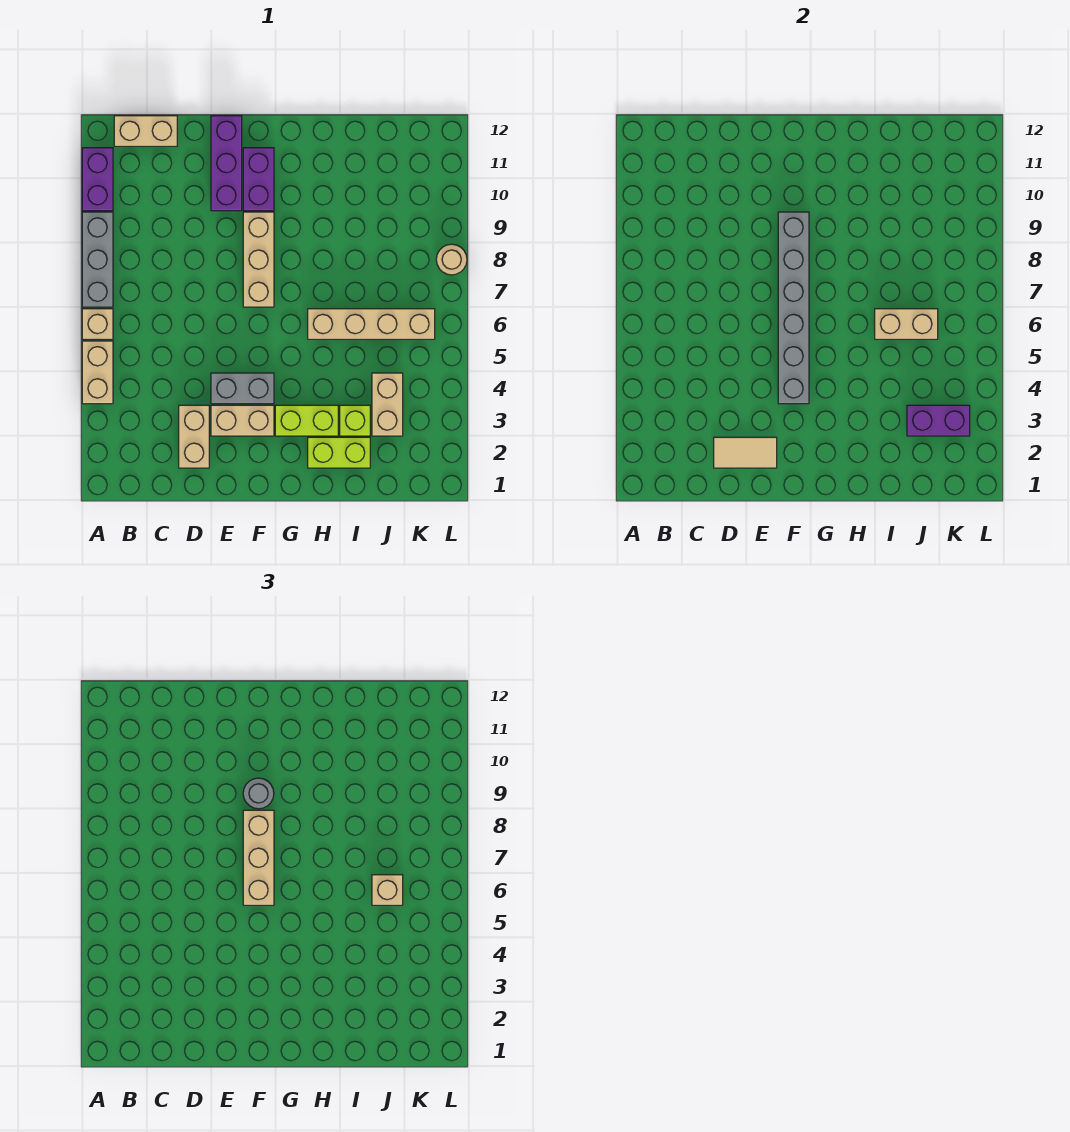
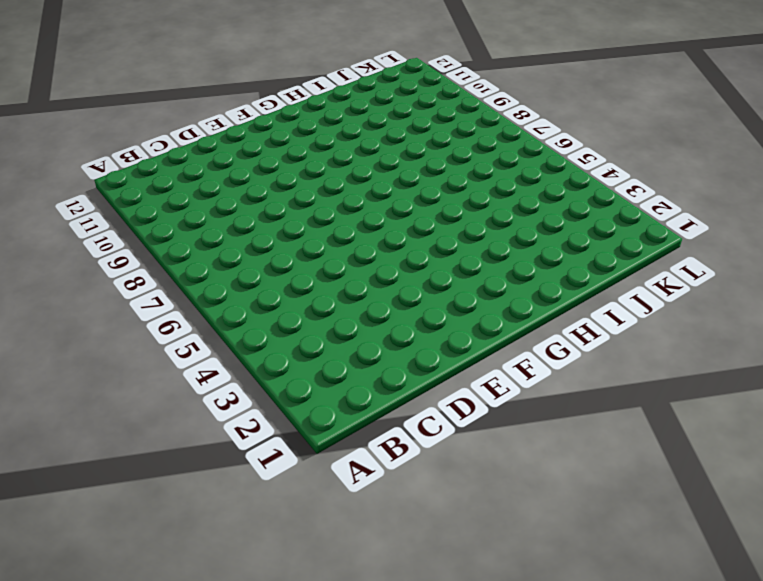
none -> tan 1x2 brick [82,341,113,404]
none -> tan 1x1 brick [82,309,113,339]
none -> grey 1x3 brick [82,212,113,307]

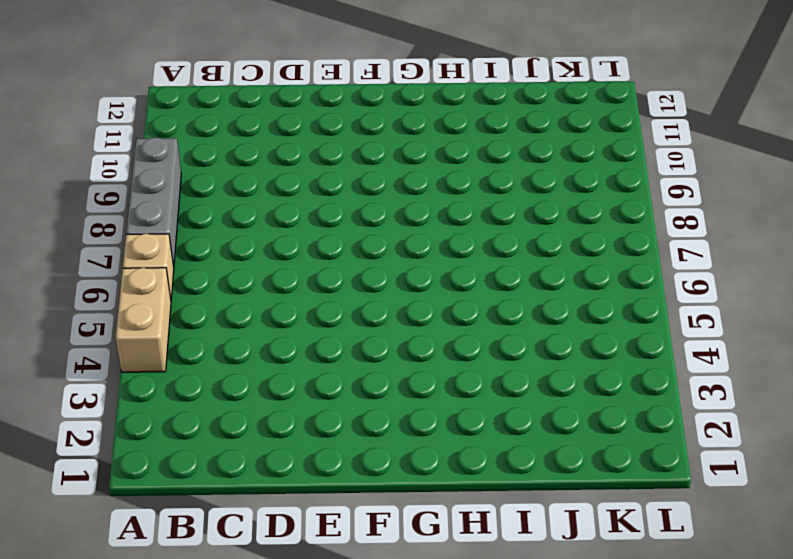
none -> purple 1x2 brick [82,148,113,211]
none -> tan 1x2 brick [114,116,177,146]
none -> tan 1x2 brick [179,405,209,468]

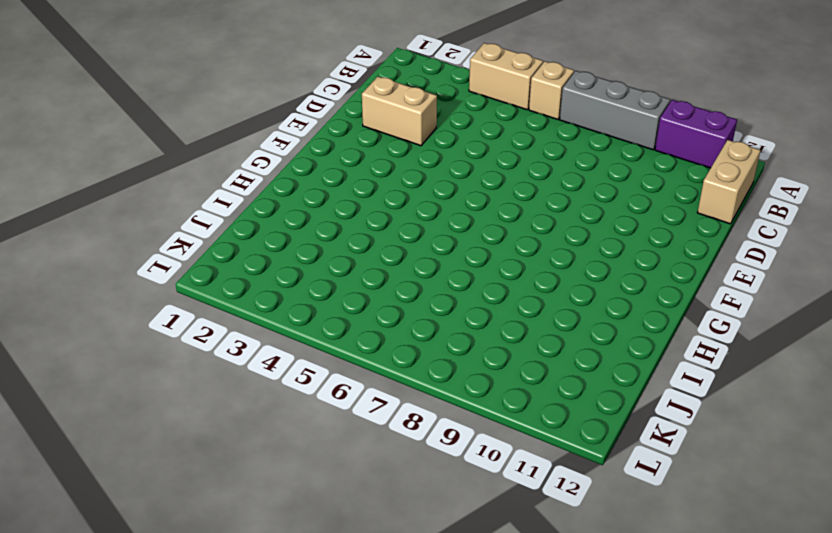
none -> tan 1x2 brick [211,405,274,436]
none -> grey 1x2 brick [211,373,274,404]
none -> purple 1x3 brick [211,116,242,211]

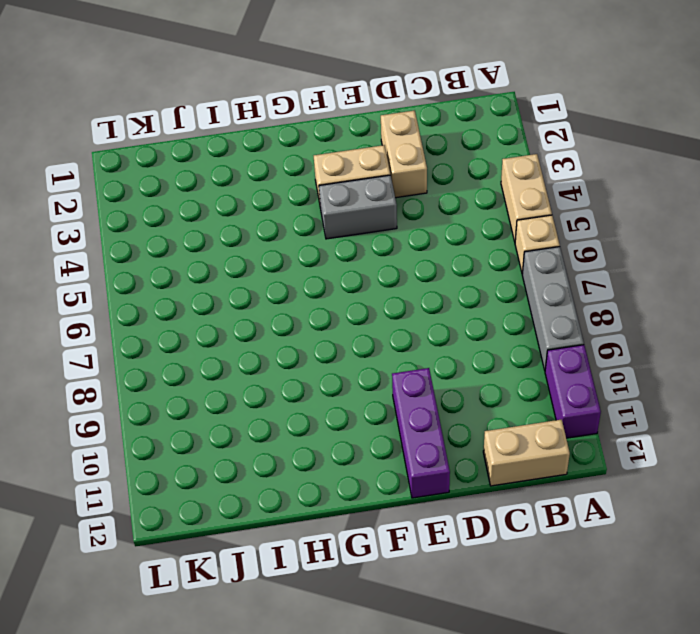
none -> tan 1x3 brick [243,212,274,307]
none -> purple 1x2 brick [243,148,274,211]
none -> lime 1x2 brick [275,405,338,436]

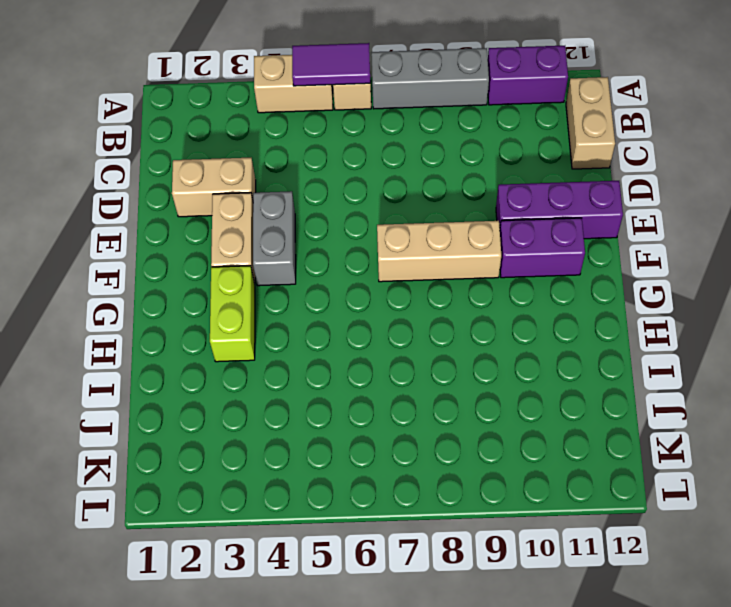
purple 1x2 tile [292,43,370,86] -> none
none -> lime 1x2 brick [308,437,370,468]
none -> tan 1x4 brick [308,309,435,339]
none -> lime 1x1 brick [340,405,370,436]

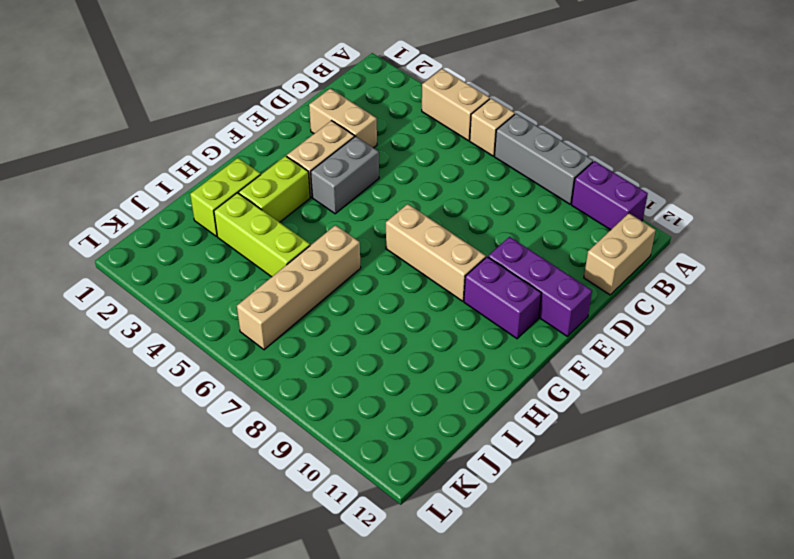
lime 1x3 brick [214,193,310,277] -> lime 1x1 brick [340,405,370,436]
none -> tan 1x2 brick [372,373,403,436]
none -> tan 1x1 round brick [436,244,467,275]
none -> tan 1x2 tile [714,437,777,468]

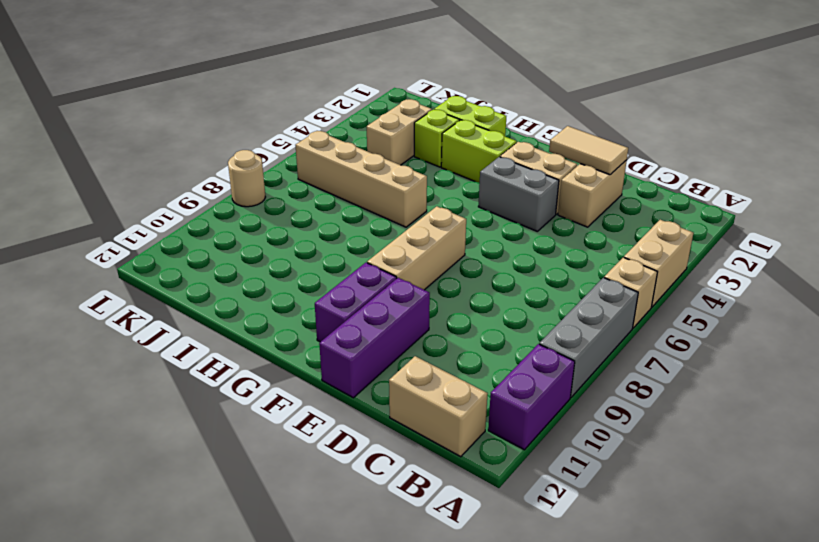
none -> grey 1x6 brick [778,212,809,404]
none -> tan 1x2 brick [875,309,938,339]
none -> purple 1x2 brick [907,405,970,436]

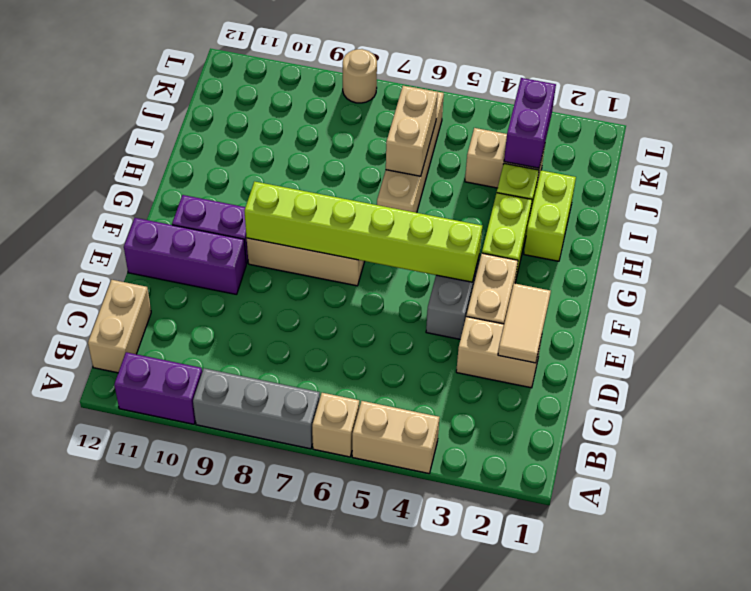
lime 1x6 brick [245,182,482,282] -> grey 1x6 brick [778,212,809,404]
none -> tan 1x3 brick [243,810,274,905]
none -> grey 1x1 round brick [243,778,274,809]
none -> tan 1x1 brick [372,875,403,905]

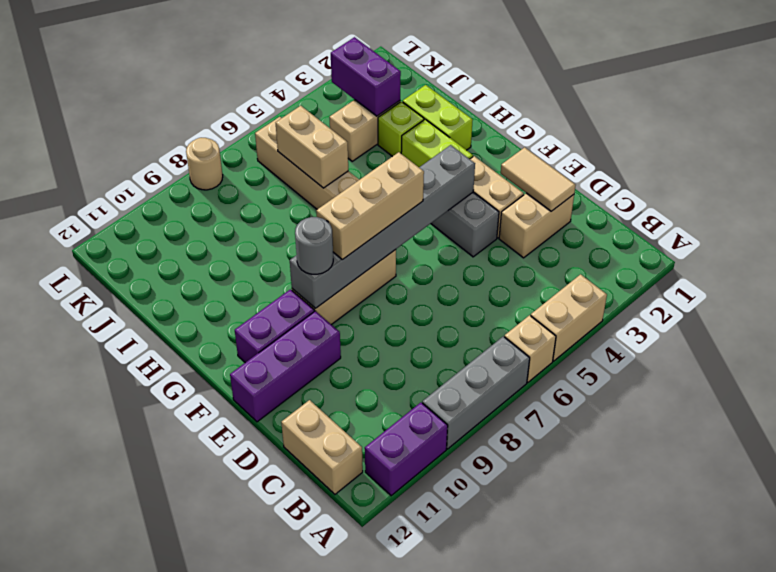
none -> tan 1x1 brick [372,875,403,905]

